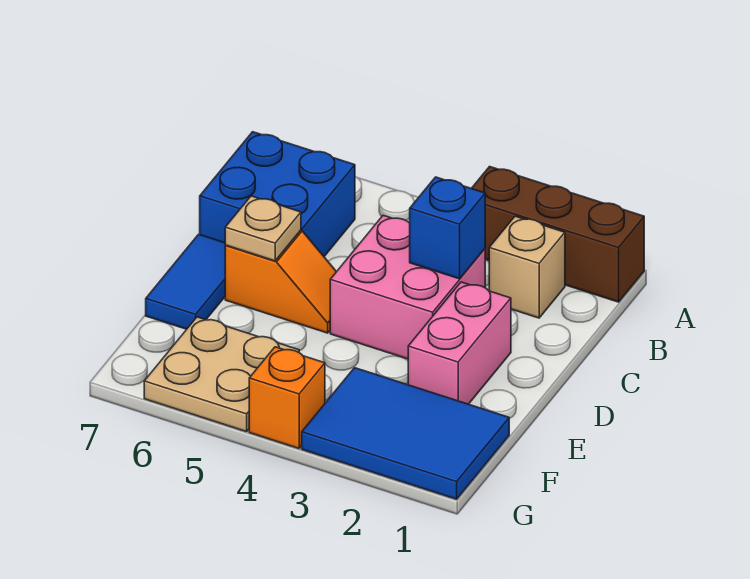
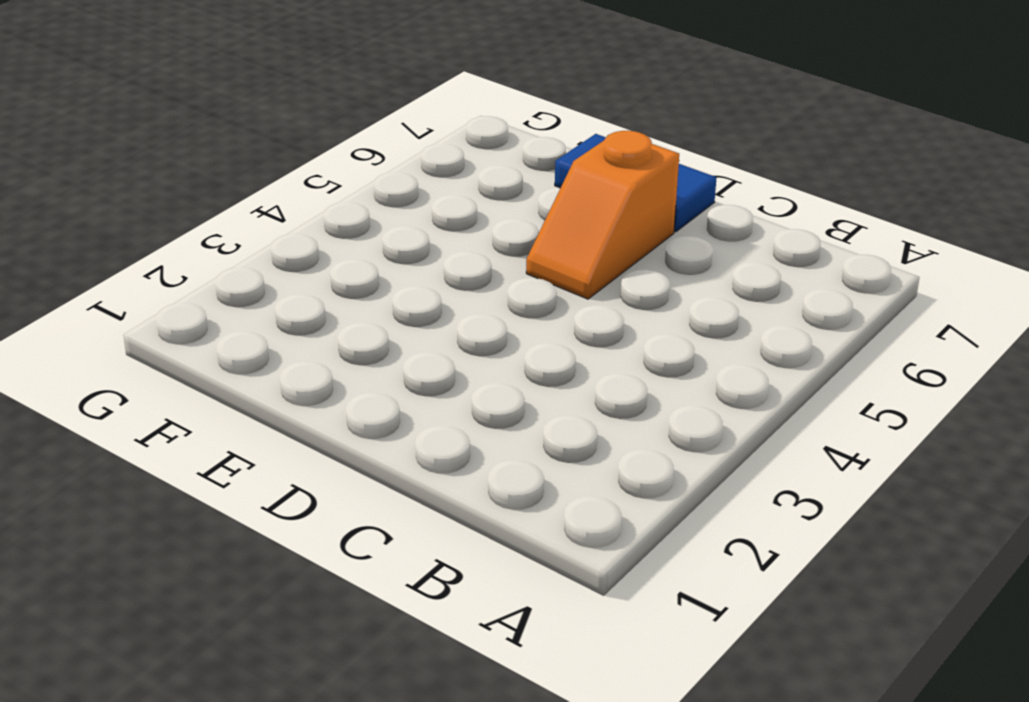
none -> brown 1x3 brick [472,167,644,302]
none -> tan 1x1 brick [489,216,565,318]
none -> blue 2x2 brick [200,132,355,256]

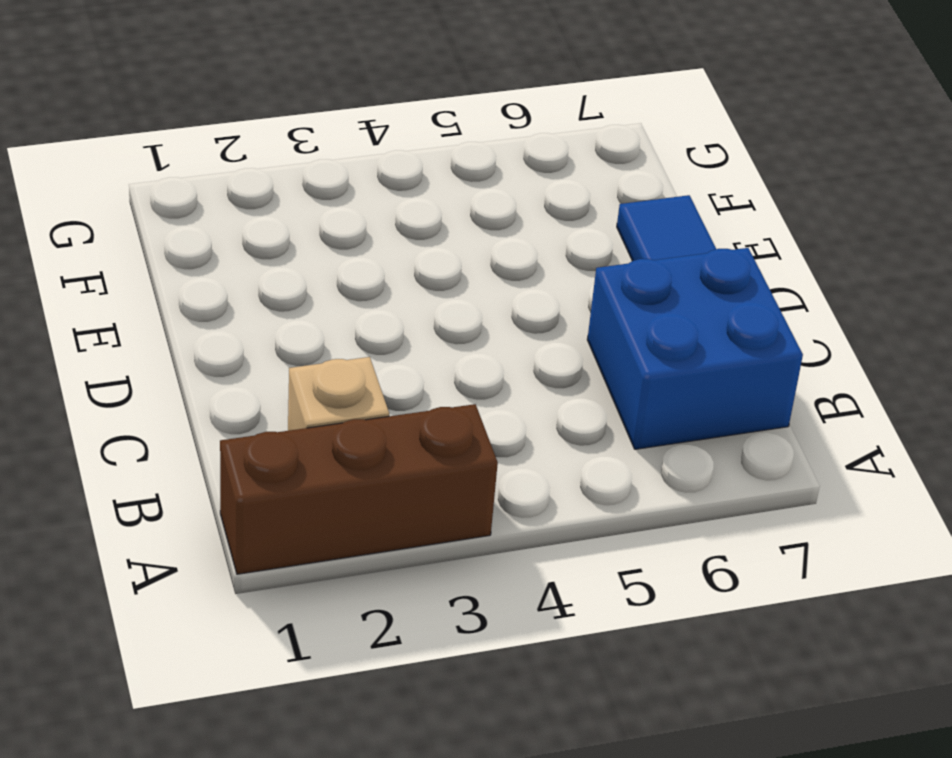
none -> pink 2x2 brick [330,215,485,359]
none -> pink 1x2 brick [408,282,511,404]
none -> orange 1x2 slope [225,230,336,333]

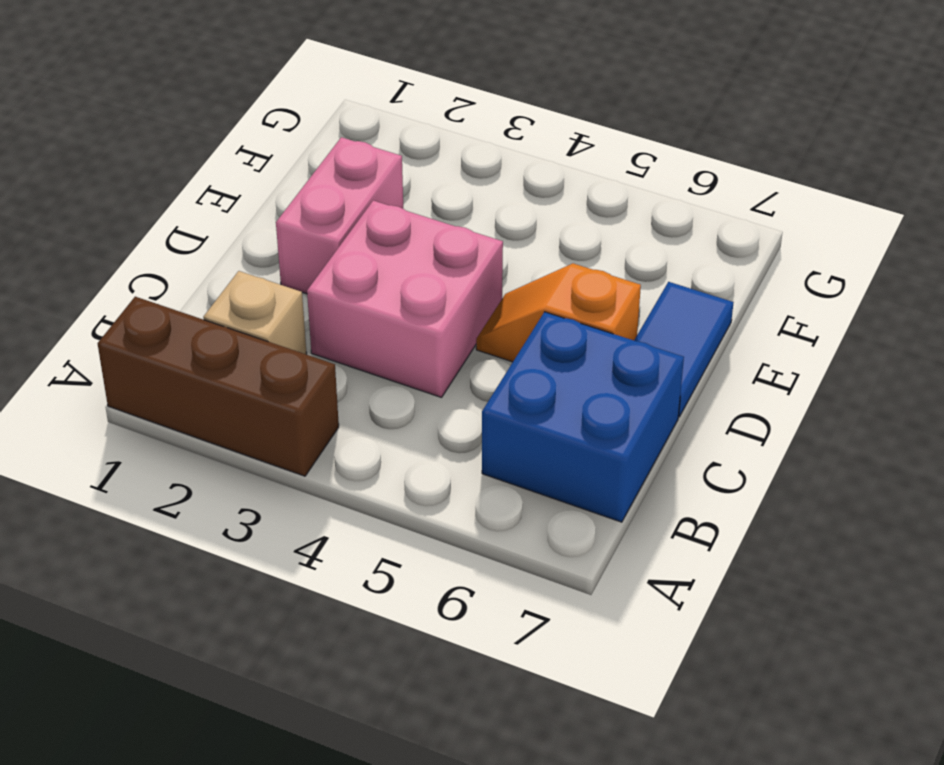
none -> blue 2x3 tile [302,368,509,499]
none -> tan 2x2 plate [144,317,299,432]
none -> orange 1x1 brick [249,347,325,449]

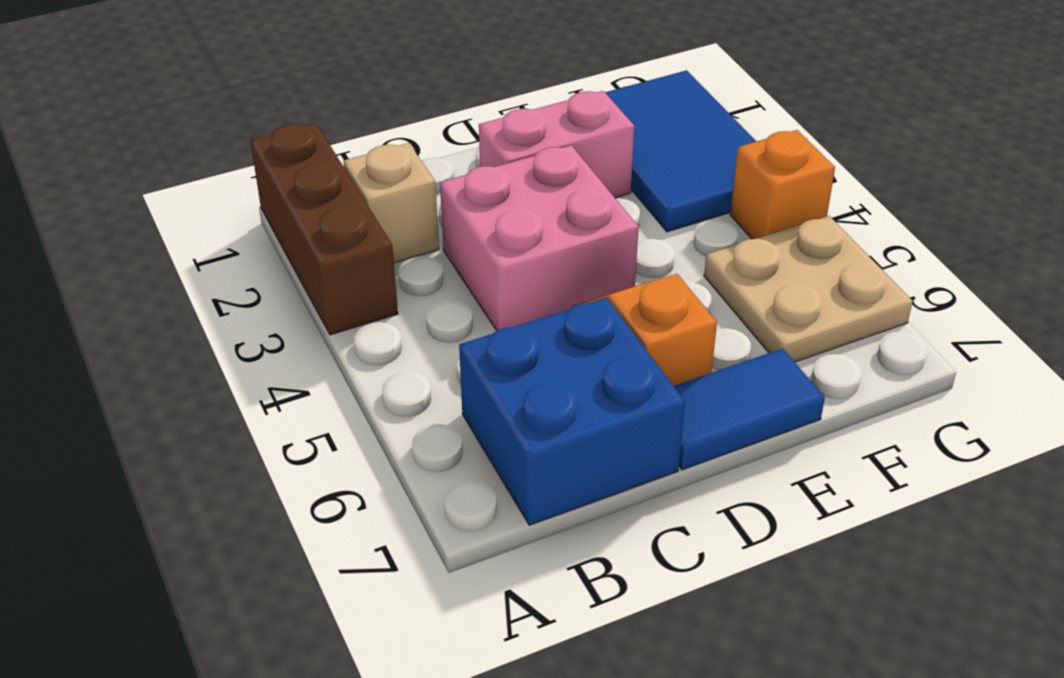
none -> blue 1x1 brick [410,177,485,279]
none -> tan 1x1 plate [225,196,301,261]

